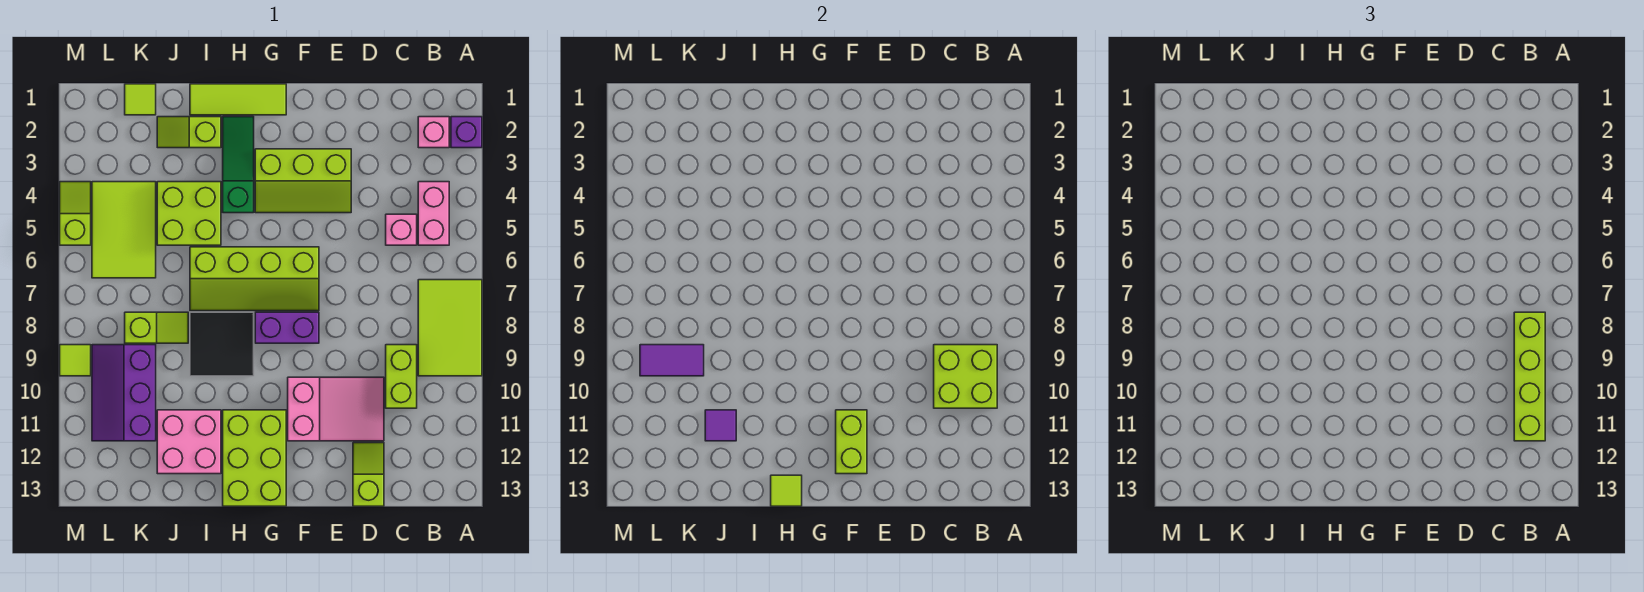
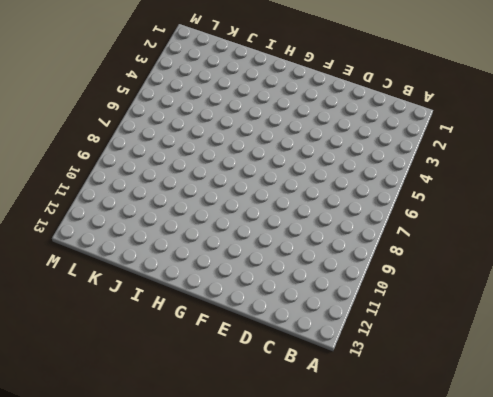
none -> purple 1x1 brick [451,117,482,148]
none -> lime 2x3 tile [418,280,482,376]
none -> pink 1x1 brick [418,117,449,148]
none -> pink 1x2 brick [418,182,449,245]

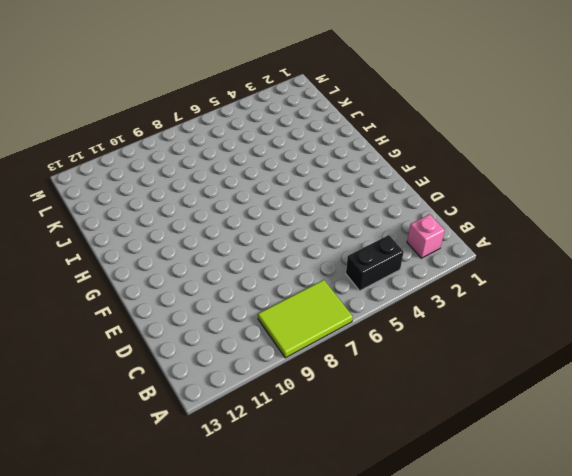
black 1x2 brick [346,235,404,291] -> pink 1x2 brick [418,182,449,245]
none -> purple 1x1 brick [451,117,482,148]
none -> pink 1x1 brick [386,214,417,245]
none -> lime 1x2 brick [386,345,417,408]
none -> pink 2x3 slope [288,377,384,441]

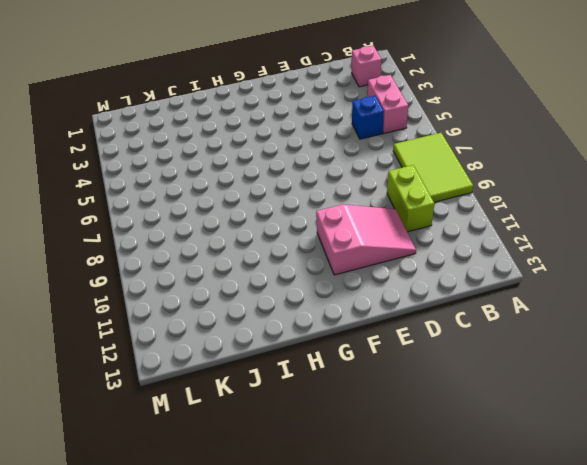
blue 1x1 brick [352,96,384,139] -> pink 1x1 brick [386,214,417,245]
none -> purple 1x1 brick [451,117,482,148]
none -> lime 1x2 slope [353,443,384,506]
none -> lime 2x3 slope [255,149,351,213]
none -> lime 2x4 slope [190,247,319,311]

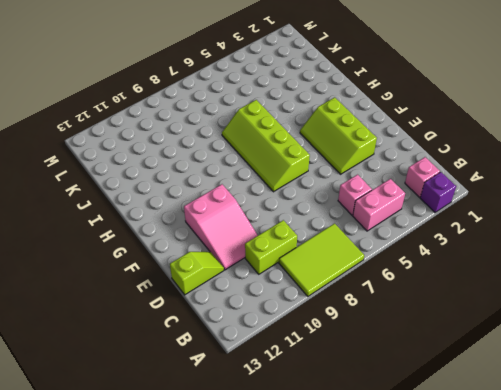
none -> purple 1x2 brick [255,312,319,343]
none -> lime 1x3 tile [190,84,286,115]
none -> lime 2x3 brick [223,410,286,506]
none -> green 1x3 slope [223,117,254,213]

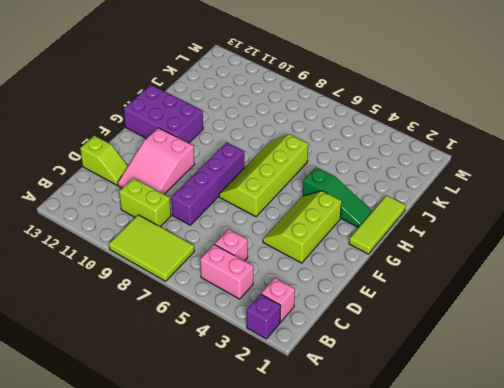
purple 1x4 brick [171,142,244,225] -> purple 1x2 brick [255,312,319,343]
purple 2x3 brick [124,85,203,143] -> lime 2x3 brick [223,410,286,506]
none -> black 2x2 tile [190,312,254,376]
none -> lime 1x2 slope [157,117,221,148]
none -> lime 2x2 brick [157,182,221,245]
none -> pink 2x2 brick [157,410,221,474]

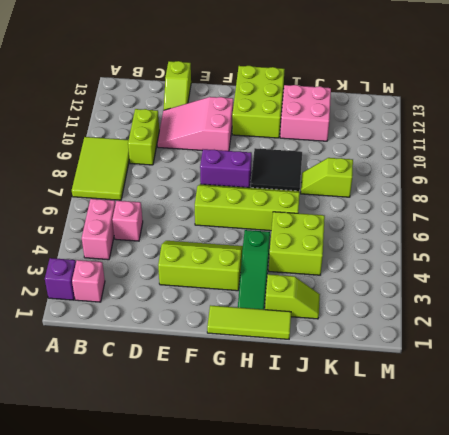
none -> lime 1x1 tile [125,84,156,115]
none -> lime 2x3 tile [92,182,156,278]
none -> purple 2x3 slope [92,345,156,441]
none -> lime 1x2 slope [60,182,91,245]

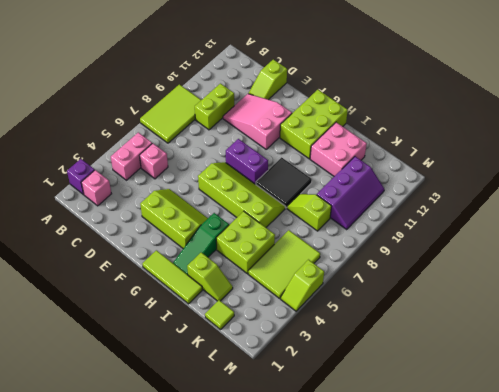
none -> lime 1x1 tile [60,345,91,376]
none -> lime 2x2 brick [934,345,997,408]
none -> lime 1x2 brick [836,410,867,474]
none -> lime 1x1 tile [771,475,802,506]

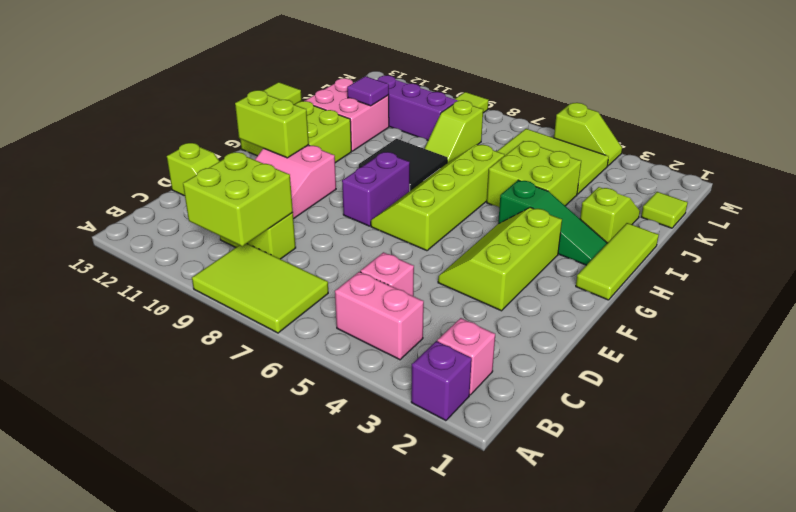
none -> purple 1x2 tile [640,345,704,376]
none -> lime 1x4 brick [1514,312,1545,441]

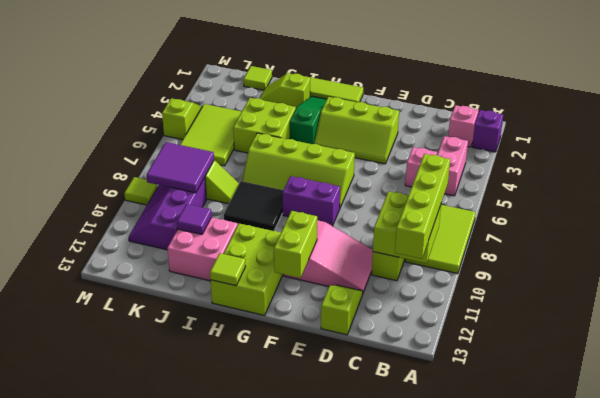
purple 2x2 tile [146,142,214,193] -> purple 1x2 tile [640,345,704,376]

